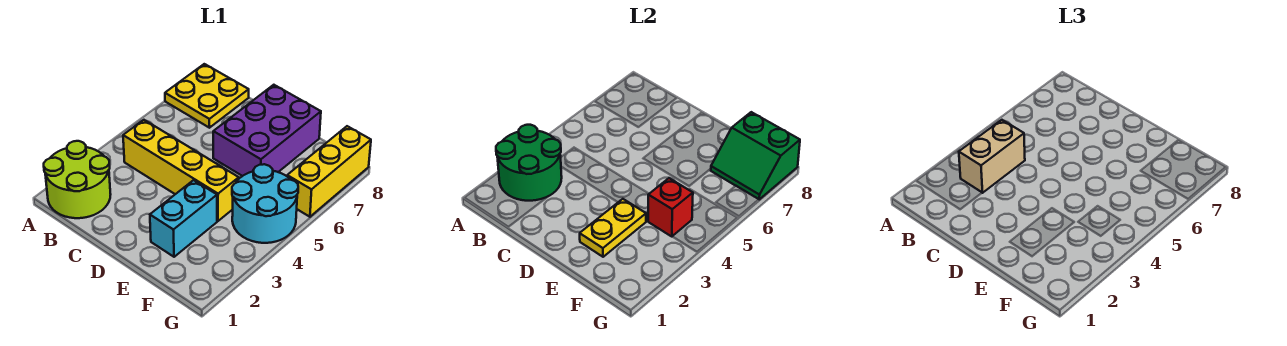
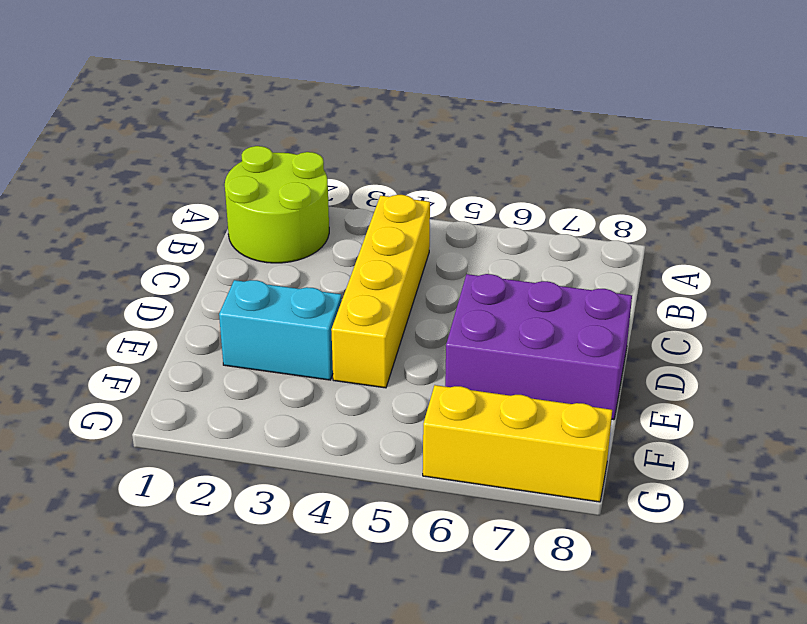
none -> yellow 2x2 plate [165,64,249,128]
none -> cyan 2x2 round brick [232,164,298,243]
none -> green 2x2 round brick [496,125,562,201]

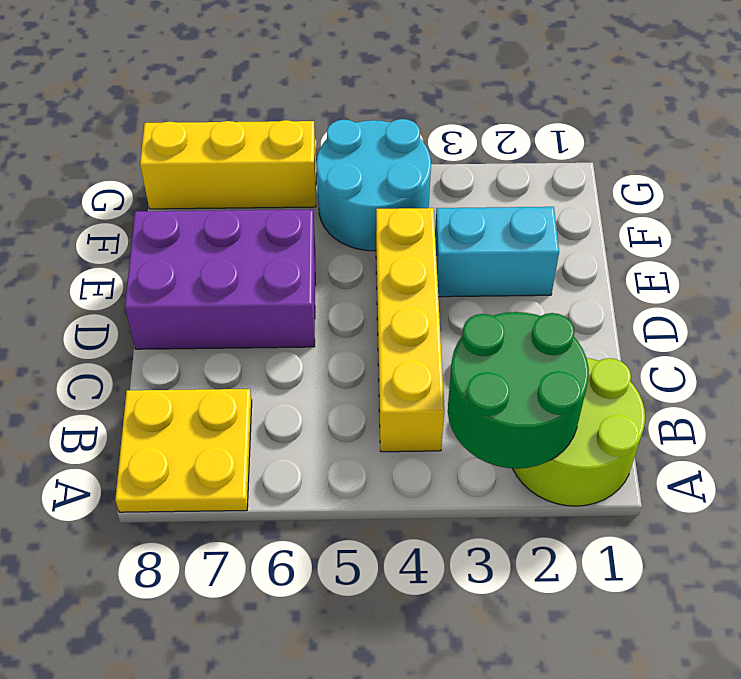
none -> yellow 1x2 plate [580,199,646,257]
none -> red 1x1 brick [648,178,693,237]
none -> green 2x2 slope [711,112,800,199]

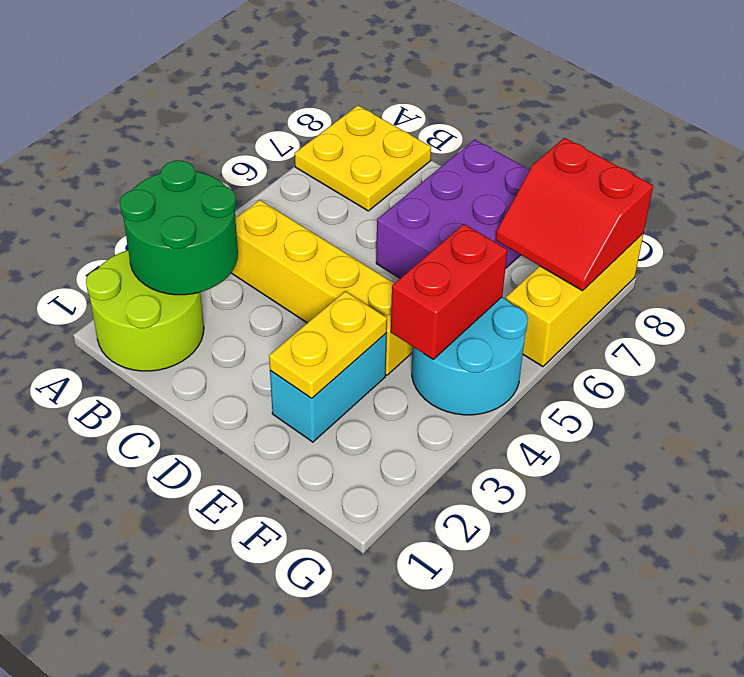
red 1x2 brick [391,224,507,359] -> red 1x1 brick [648,178,693,237]
red 2x2 slope [496,138,653,291] -> green 2x2 slope [711,112,800,199]
none -> tan 1x2 brick [959,120,1025,193]

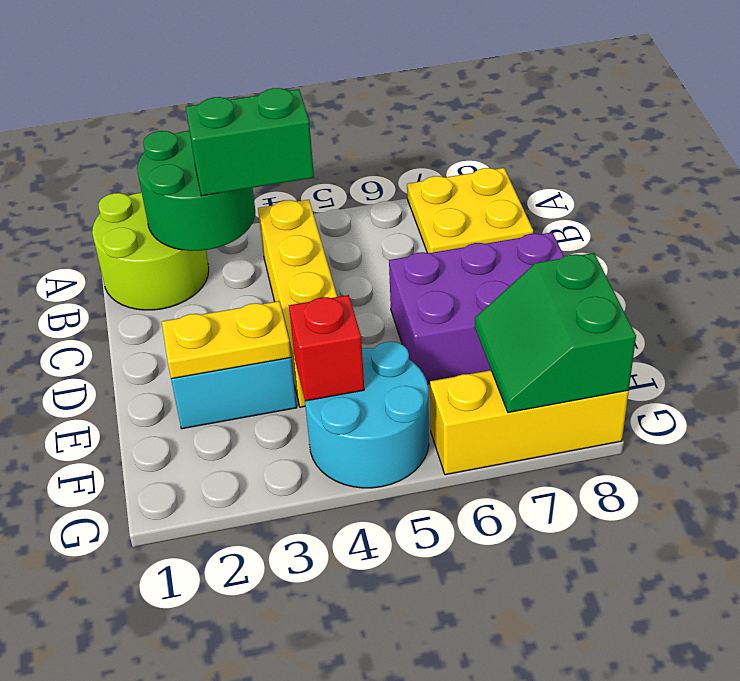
green 1x2 brick [186,88,314,196] -> tan 1x2 brick [959,120,1025,193]

